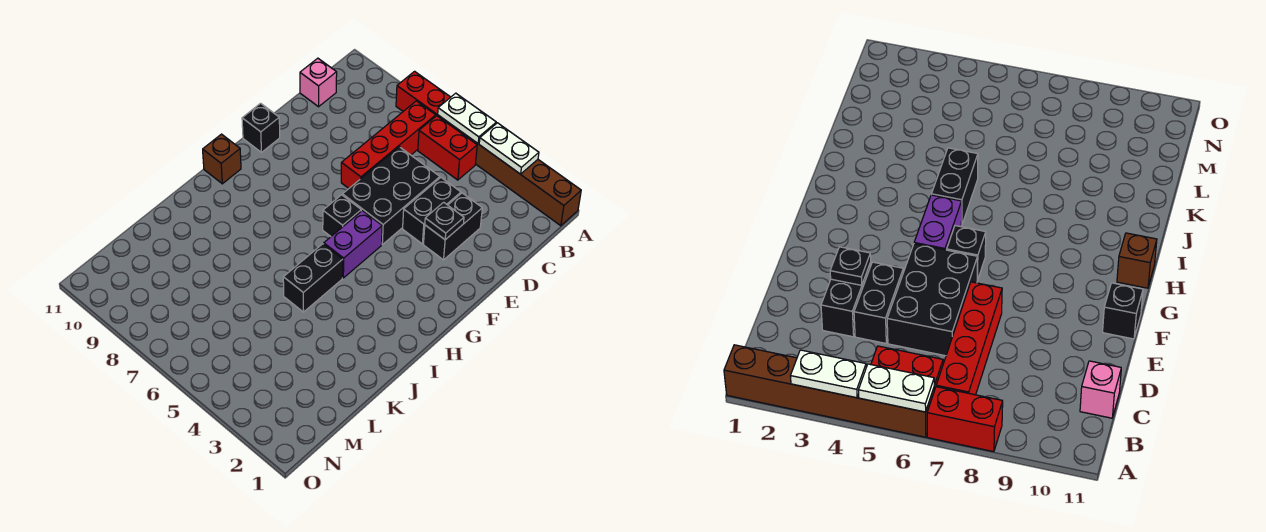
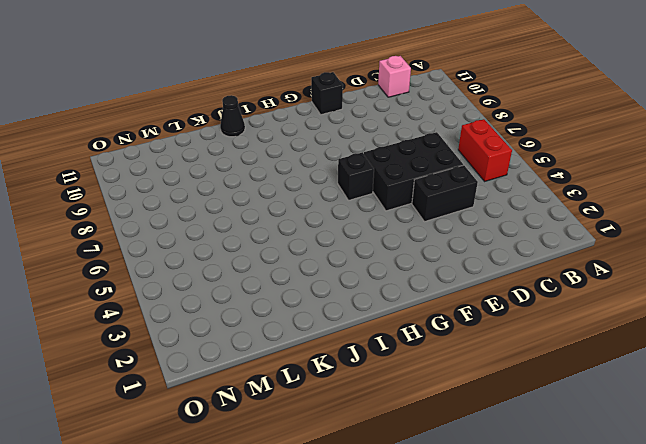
black 1x1 cone [220,95,245,137] -> none
none -> brown 1x6 brick [438,115,581,226]
none -> red 1x2 brick [396,71,450,116]
none -> red 1x4 brick [341,101,436,188]

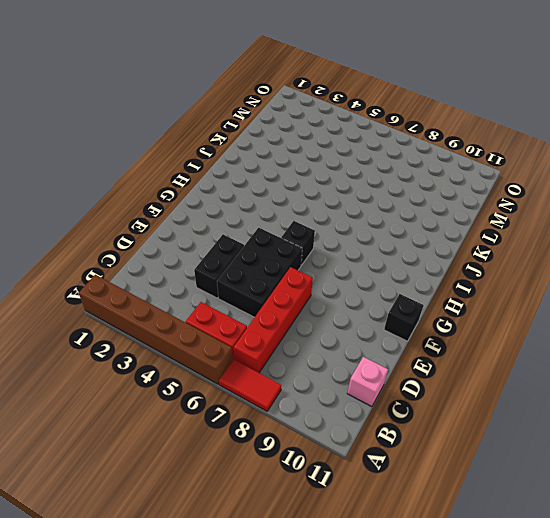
red 1x2 tile [219,359,281,411] -> red 1x2 brick [396,71,450,116]
none -> black 1x2 brick [423,193,482,260]
none -> purple 1x2 brick [324,211,382,278]
none -> brown 1x1 brick [203,134,241,184]

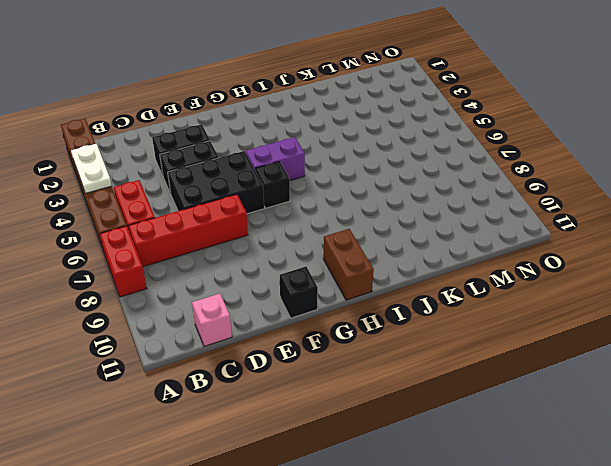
brown 1x2 brick [323,229,374,300] -> brown 1x1 brick [203,134,241,184]
none -> black 1x2 brick [283,244,343,312]
none -> white 1x2 plate [438,93,496,143]
none -> black 1x1 plate [425,202,464,240]

